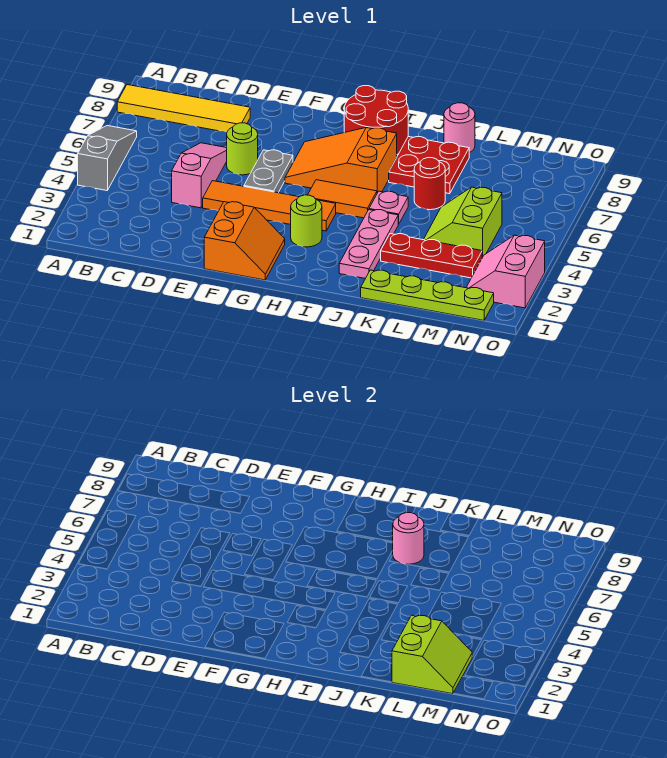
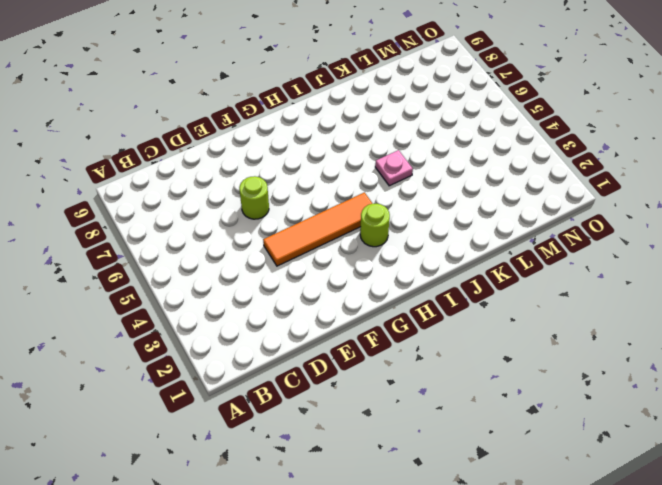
none -> grey 1x3 slope [78,126,137,191]
none -> yellow 1x4 tile [117,85,250,132]
none -> pink 1x3 slope [172,143,227,208]

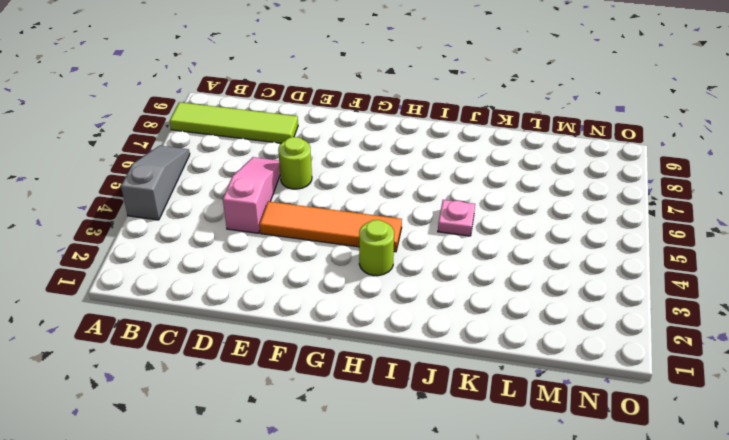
lime 1x4 tile [170,102,298,143] -> yellow 1x4 tile [117,85,250,132]
none -> orange 2x2 slope [204,202,285,280]
none -> grey 1x2 plate [244,150,293,193]
none -> orange 2x3 slope [285,128,397,193]

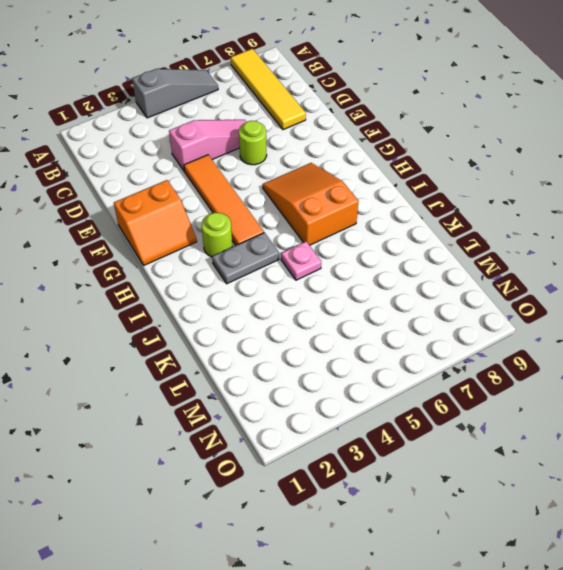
grey 1x2 plate [212,233,279,284] -> grey 1x2 plate moved to [244,150,293,193]
none -> orange 1x2 tile [308,180,377,218]
none -> red 2x2 round brick [344,86,408,154]
none -> pink 1x3 plate [339,210,398,278]

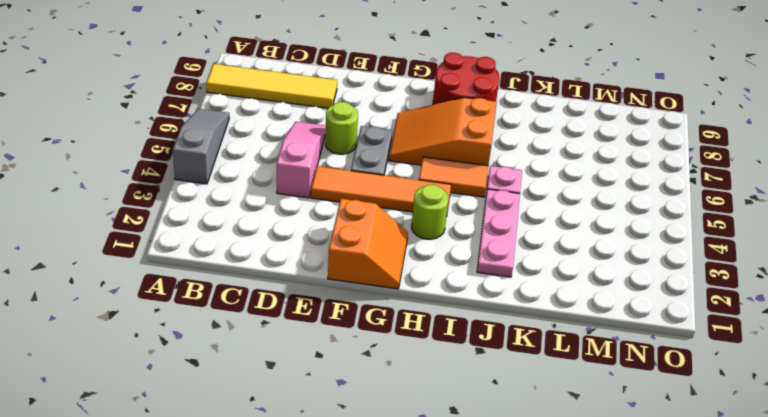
none -> red 2x2 plate [389,137,469,194]
none -> lime 1x4 plate [361,270,494,320]
none -> red 1x3 plate [381,234,482,278]

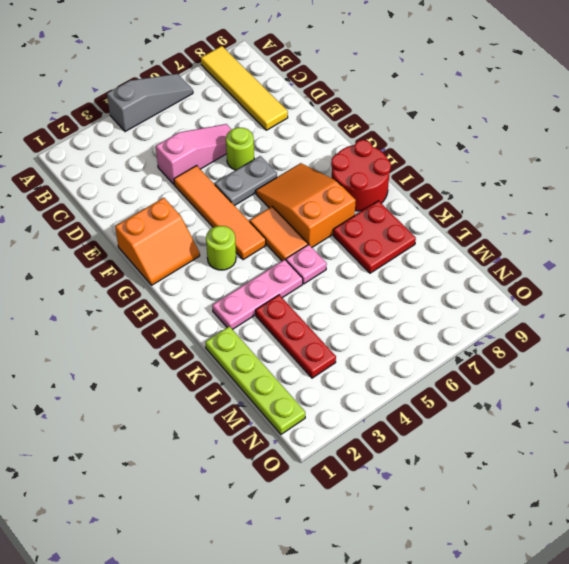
none -> red 1x1 round brick [414,158,445,210]
none -> pink 1x1 round brick [444,103,475,153]
none -> lime 2x2 slope [424,187,502,257]

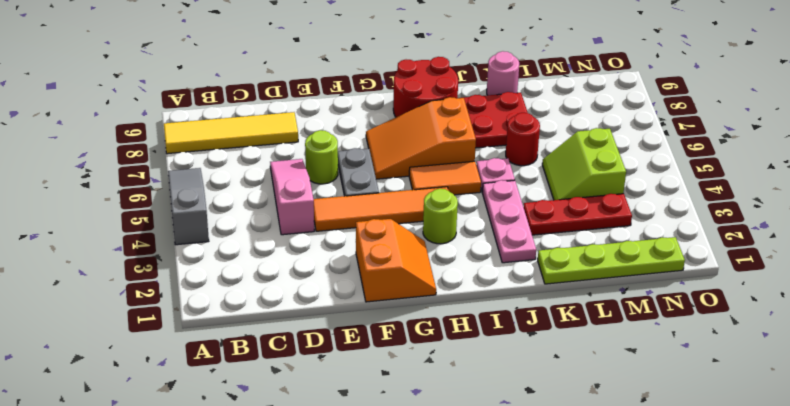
none -> pink 2x2 slope [466,235,545,308]
none -> pink 1x1 round brick [392,513,424,564]
none -> lime 2x2 slope [392,615,473,694]

